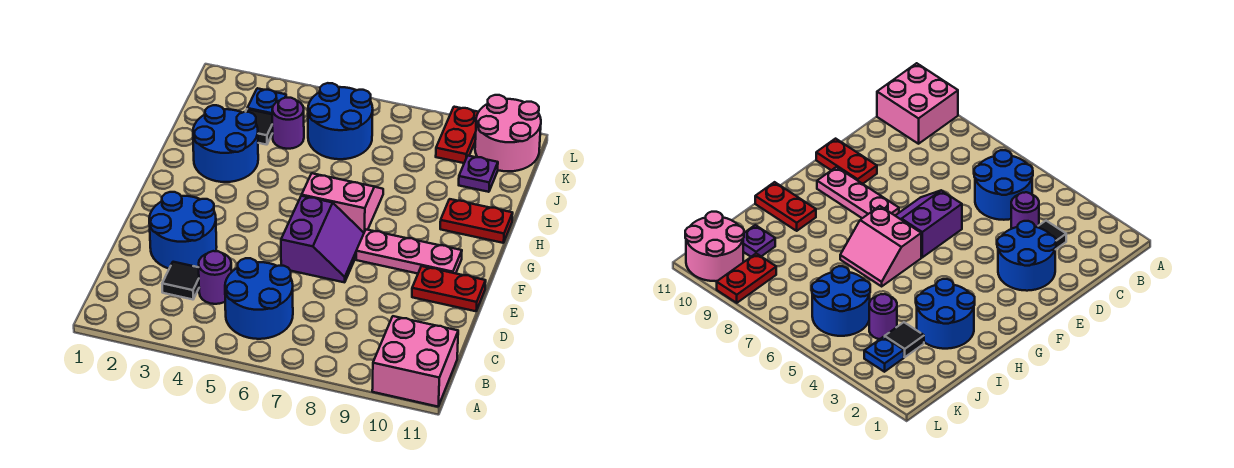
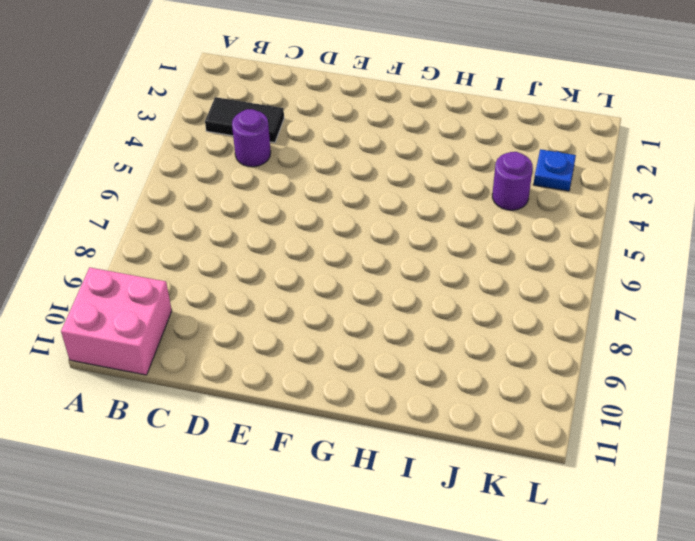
black 1x2 tile [205,97,284,143] -> black 1x1 tile [162,262,199,300]
none -> blue 2x2 round brick [225,258,293,339]
none -> blue 2x2 round brick [149,192,217,269]
none -> purple 2x2 slope [281,196,364,282]

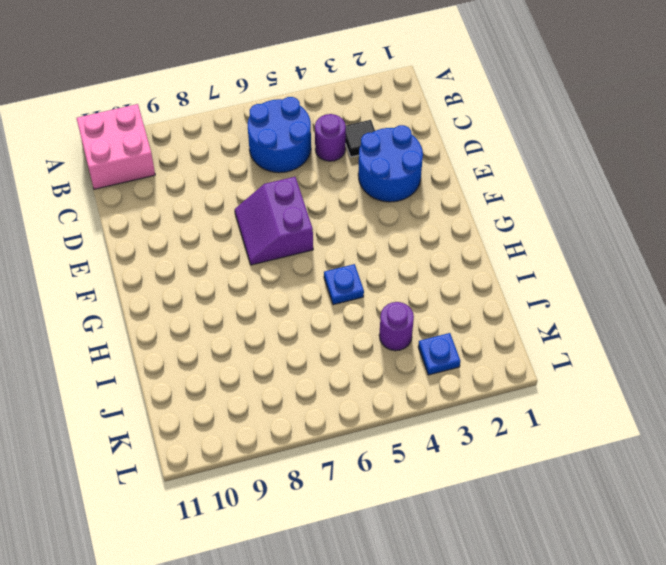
blue 1x1 plate [324,264,364,305] -> none
none -> red 1x2 plate [412,266,486,311]
none -> pink 1x3 plate [356,230,462,274]
none -> pink 2x2 slope [302,173,383,233]

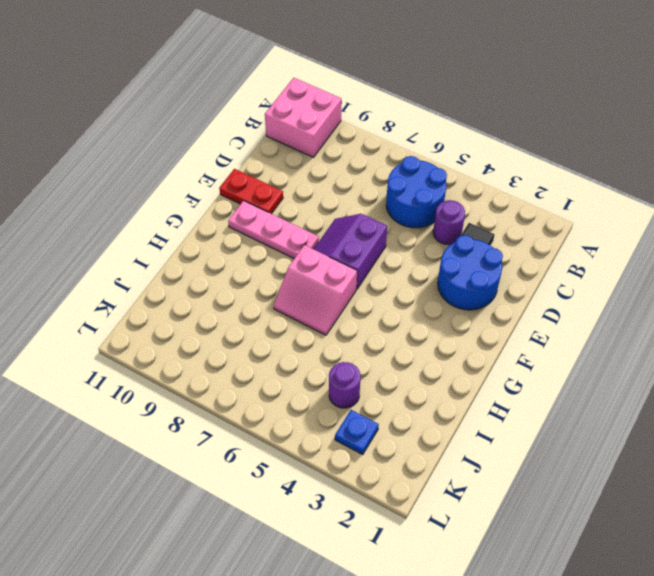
none -> blue 2x2 round brick [193,105,258,182]
none -> red 1x2 plate [440,199,513,243]
none -> black 1x1 tile [246,109,273,145]

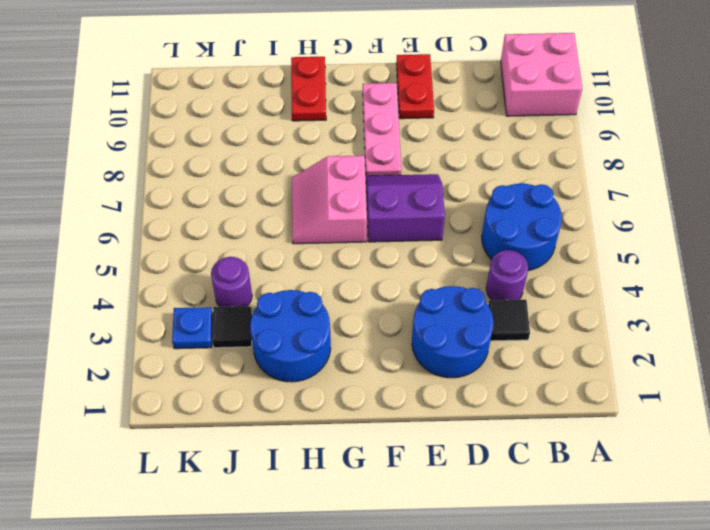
none -> blue 2x2 round brick [308,83,373,159]
none -> purple 1x1 plate [459,156,498,192]
none -> red 1x2 plate [436,107,478,163]

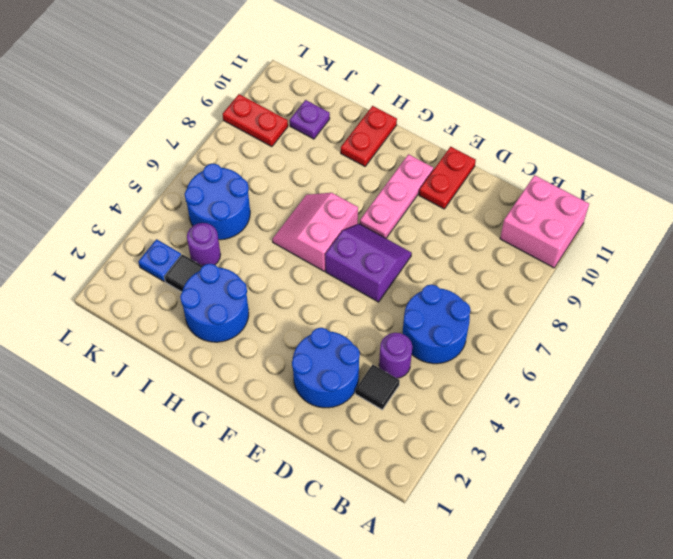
none -> pink 2x2 round brick [475,95,541,171]

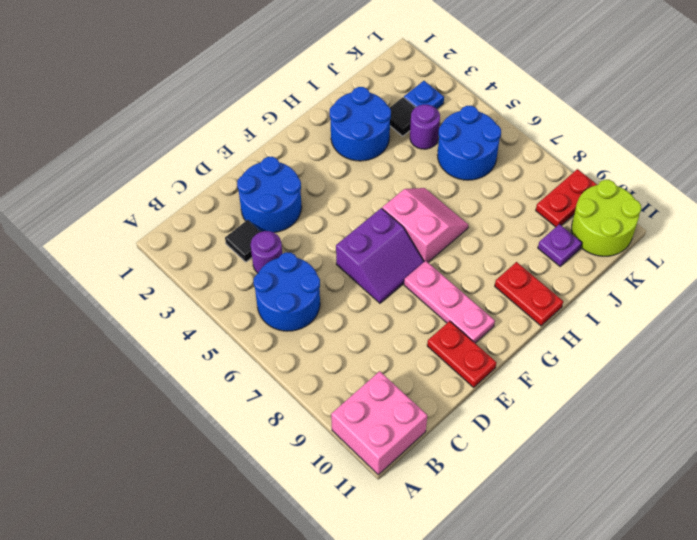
lime 2x2 round brick [572,180,641,256] -> pink 2x2 round brick [475,95,541,171]

